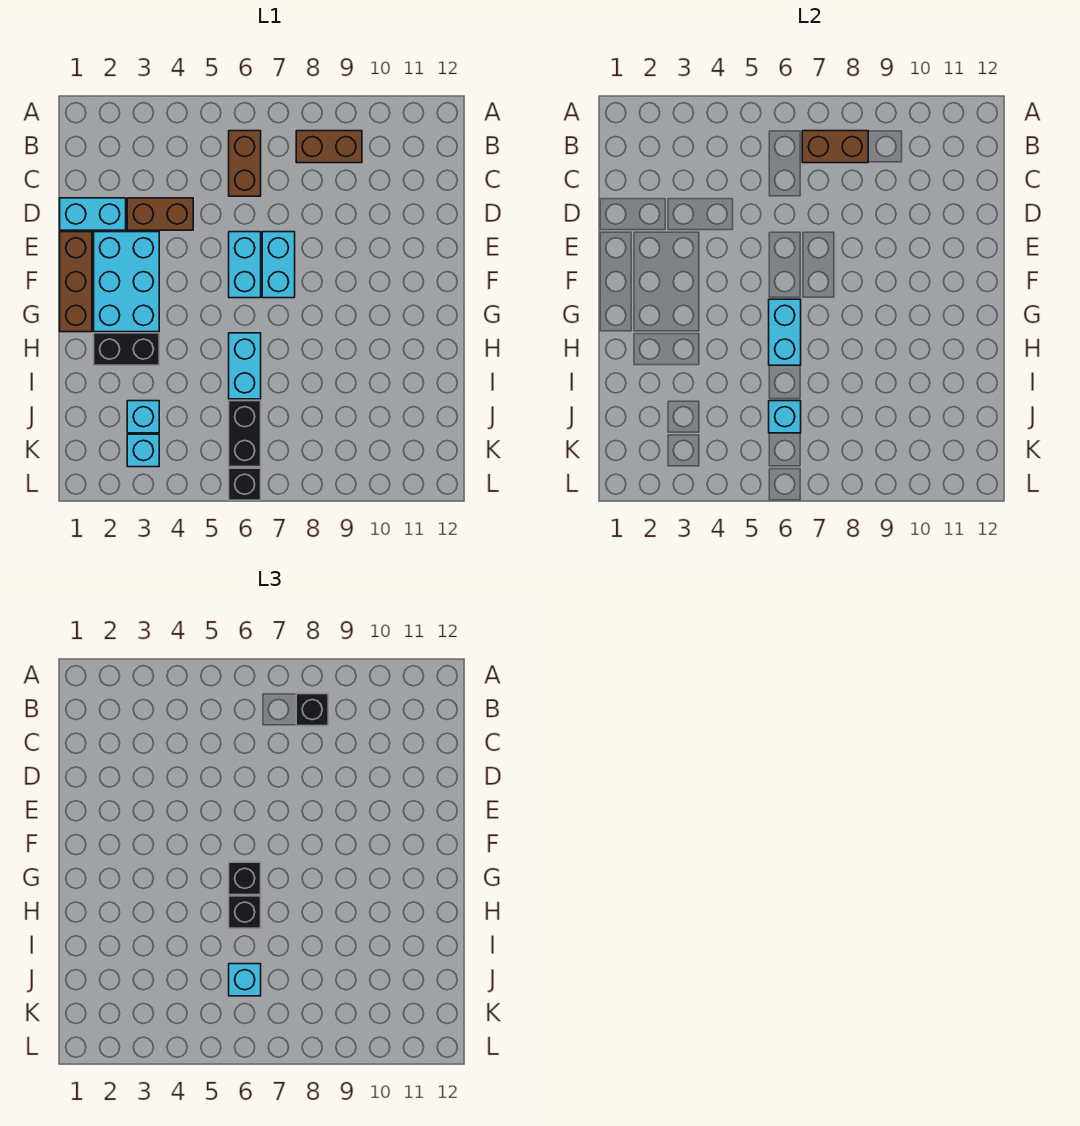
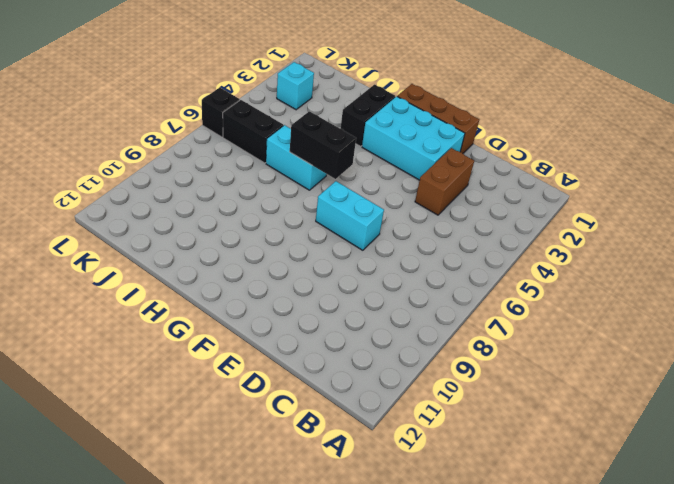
black 1x2 brick [290,111,356,179] -> cyan 1x2 brick [769,299,801,365]
none -> brown 1x2 brick [229,131,261,196]
none -> brown 1x2 brick [296,131,362,163]
none -> cyan 1x2 brick [60,198,126,230]

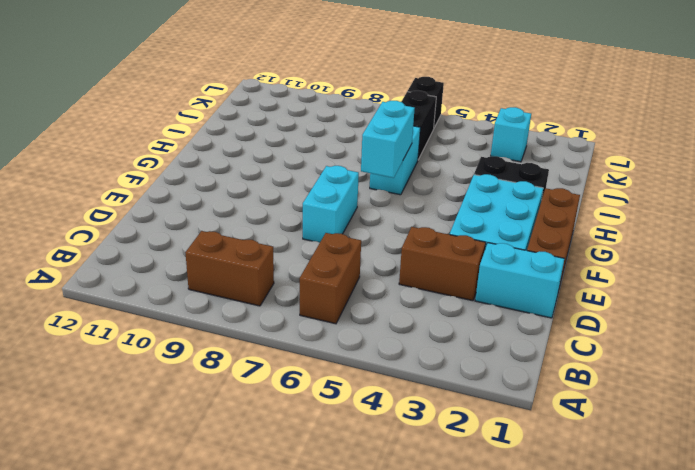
none -> cyan 1x2 brick [229,232,261,298]
none -> cyan 1x1 brick [127,401,159,433]
none -> brown 1x2 brick [802,131,868,163]

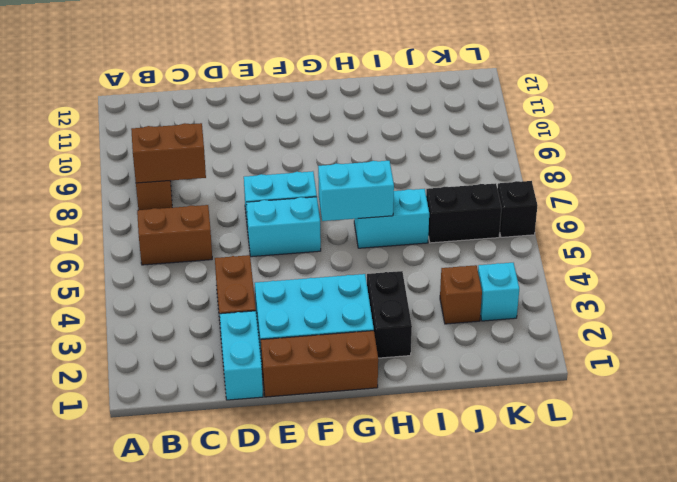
brown 1x2 brick [131,123,206,183] -> brown 1x2 brick turned to [802,131,868,163]
brown 1x1 brick [440,265,482,324] -> cyan 1x1 brick [127,401,159,433]
none -> cyan 1x1 brick [769,401,801,433]
none -> black 1x1 brick [296,694,328,726]
none -> black 1x1 brick [229,862,261,895]

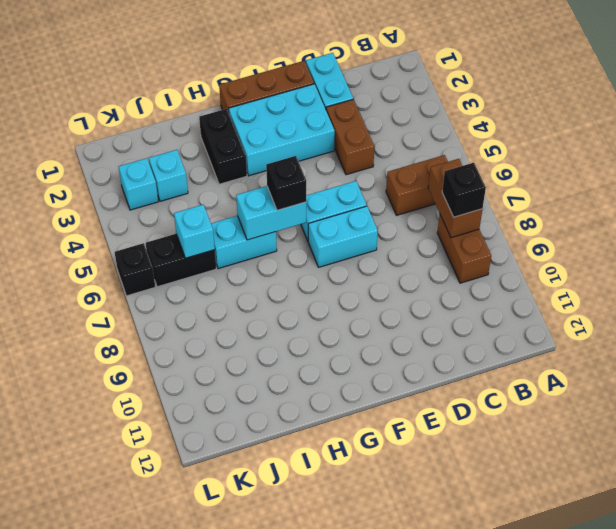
none -> black 1x1 brick [229,896,261,928]
none -> cyan 1x1 brick [229,964,261,996]

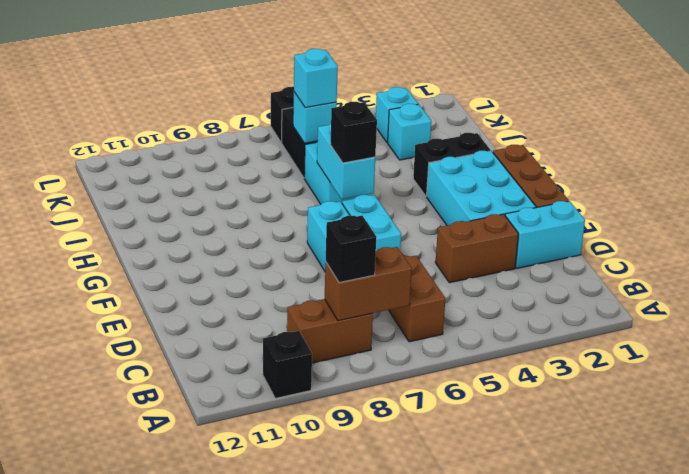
black 1x1 brick [263,331,312,398] -> black 1x1 brick moved to [229,896,261,928]

